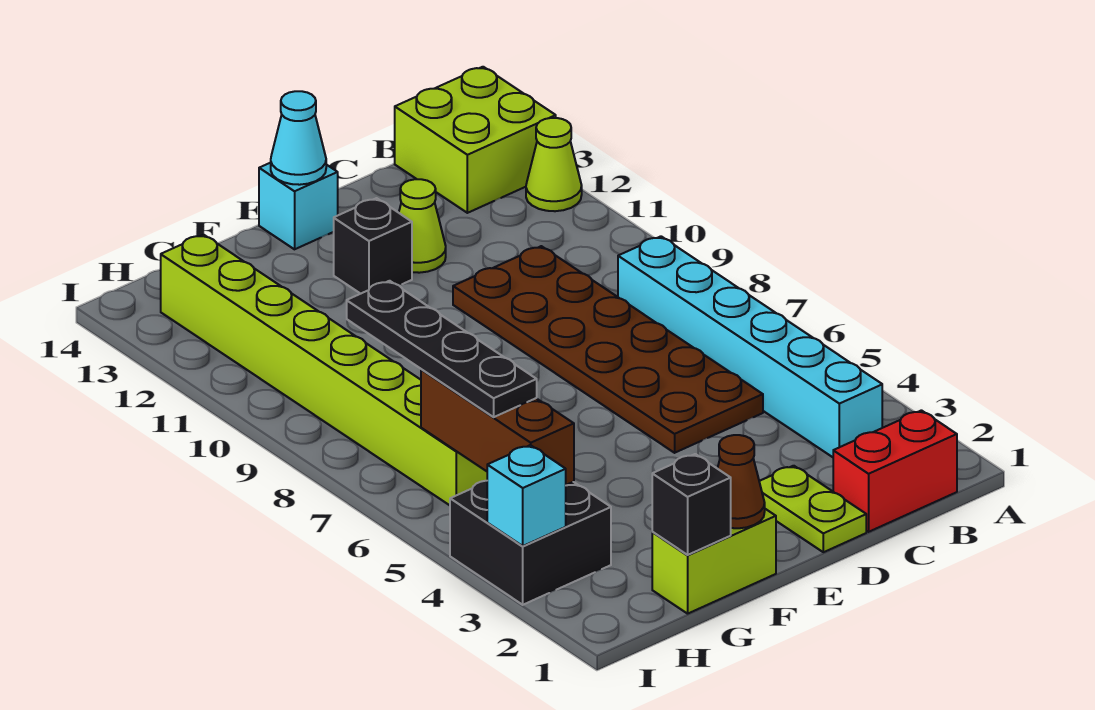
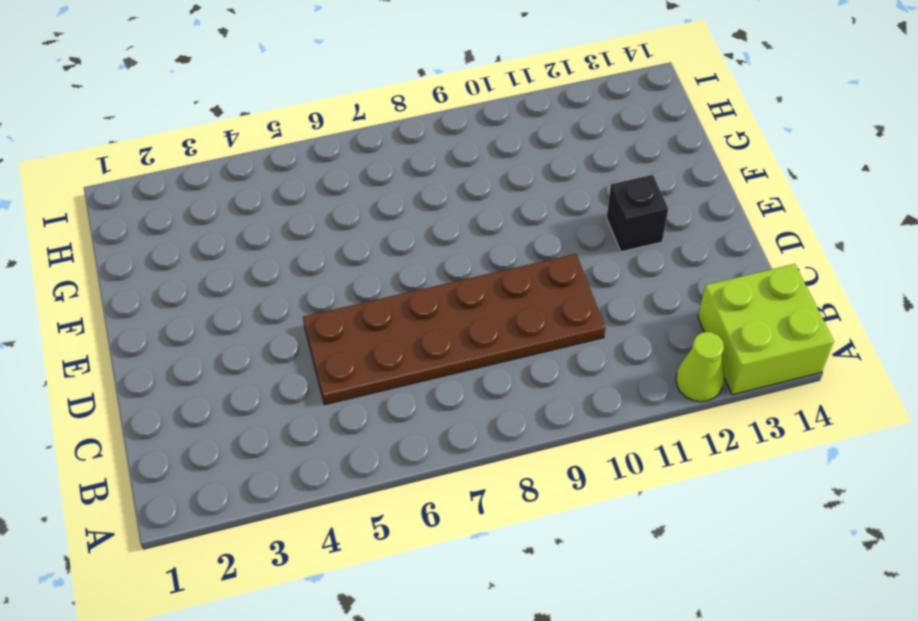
none -> red 1x2 brick [833,410,957,532]
none -> cyan 1x6 brick [618,236,882,457]
none -> lime 1x2 plate [759,466,866,552]

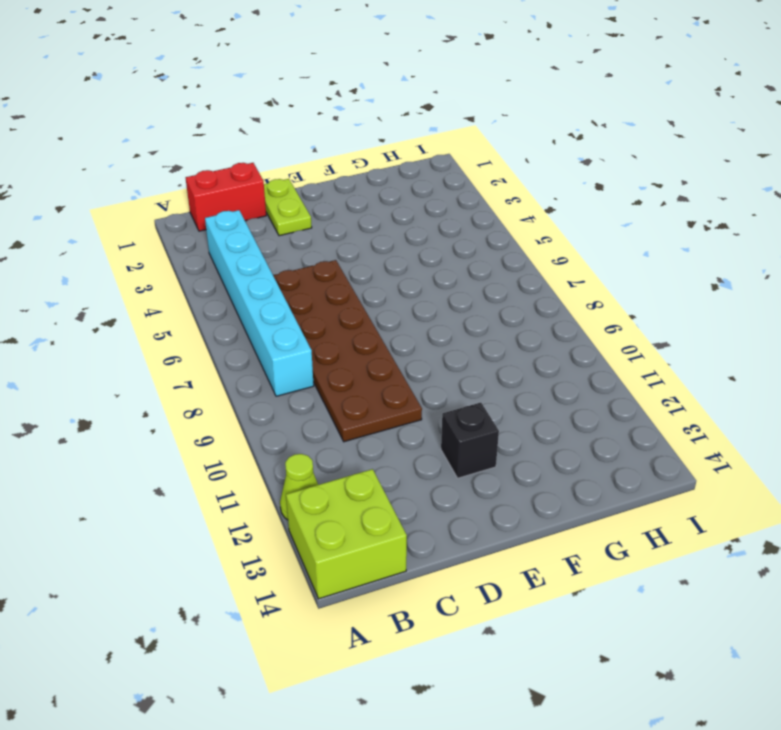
none -> lime 1x1 cone [399,179,446,273]
none -> cyan 1x1 brick [259,163,338,249]
none -> lime 1x2 brick [652,509,776,614]

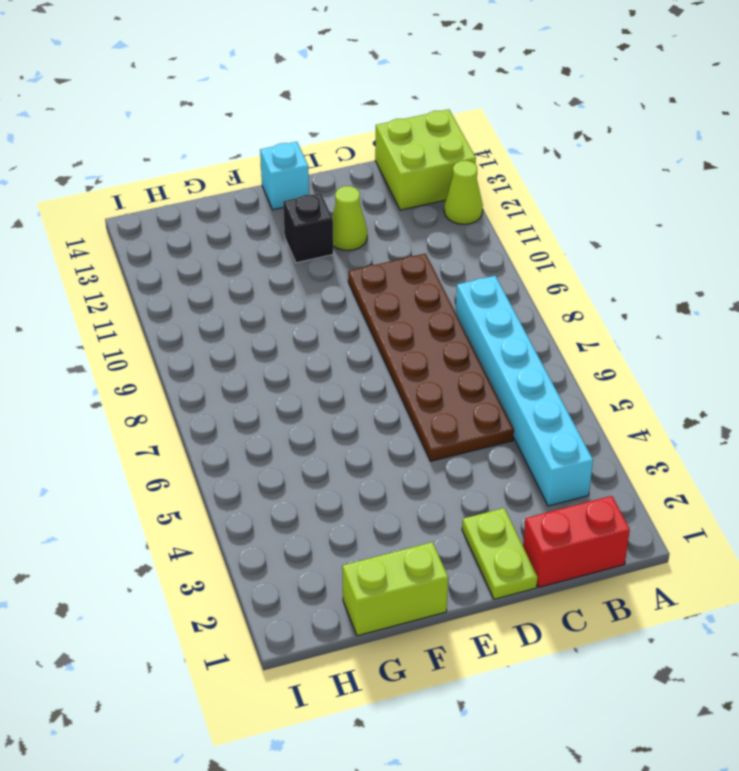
none -> black 2x2 brick [450,481,611,605]
none -> lime 1x8 brick [161,235,487,505]
none -> cyan 1x1 cone [271,91,326,185]

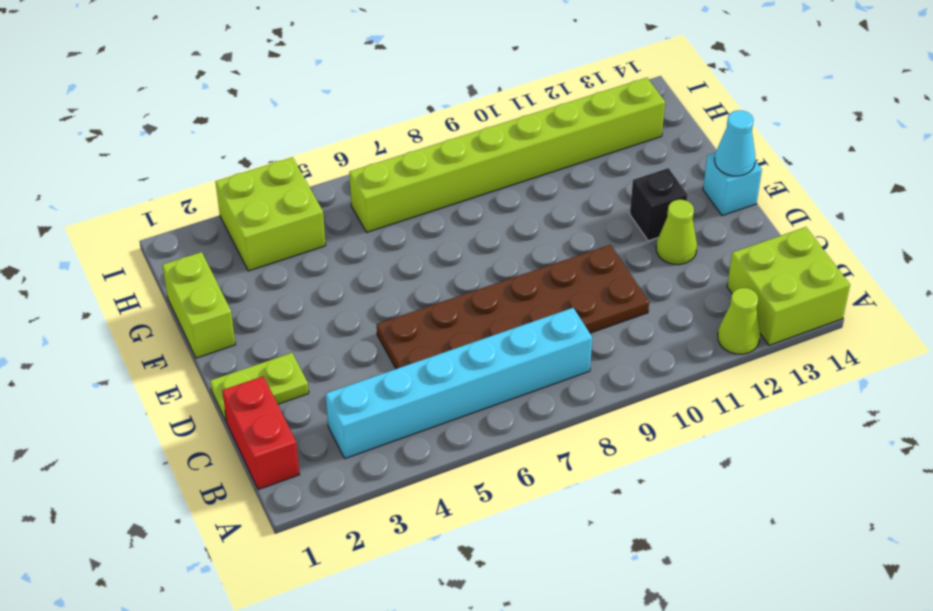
lime 2x2 brick [216,157,326,271] -> black 2x2 brick [450,481,611,605]
none -> brown 1x1 cone [717,435,765,528]
none -> black 1x1 brick [652,454,731,555]
none -> brown 1x3 brick [421,369,574,485]

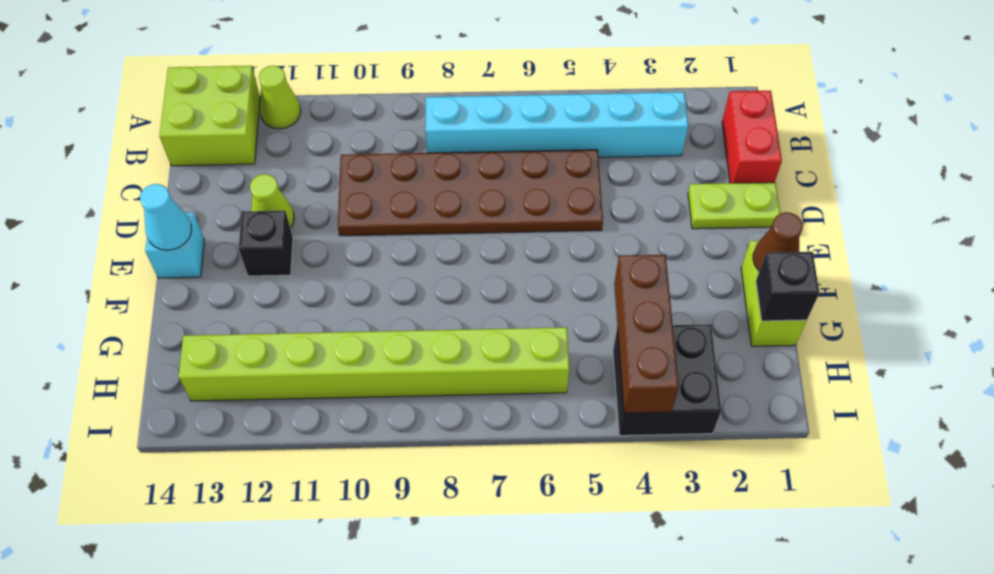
brown 1x3 brick [614,255,679,413] -> brown 1x3 brick turned to [421,369,574,485]
none -> cyan 1x1 brick [487,445,566,546]
none -> black 1x4 plate [347,281,537,417]

